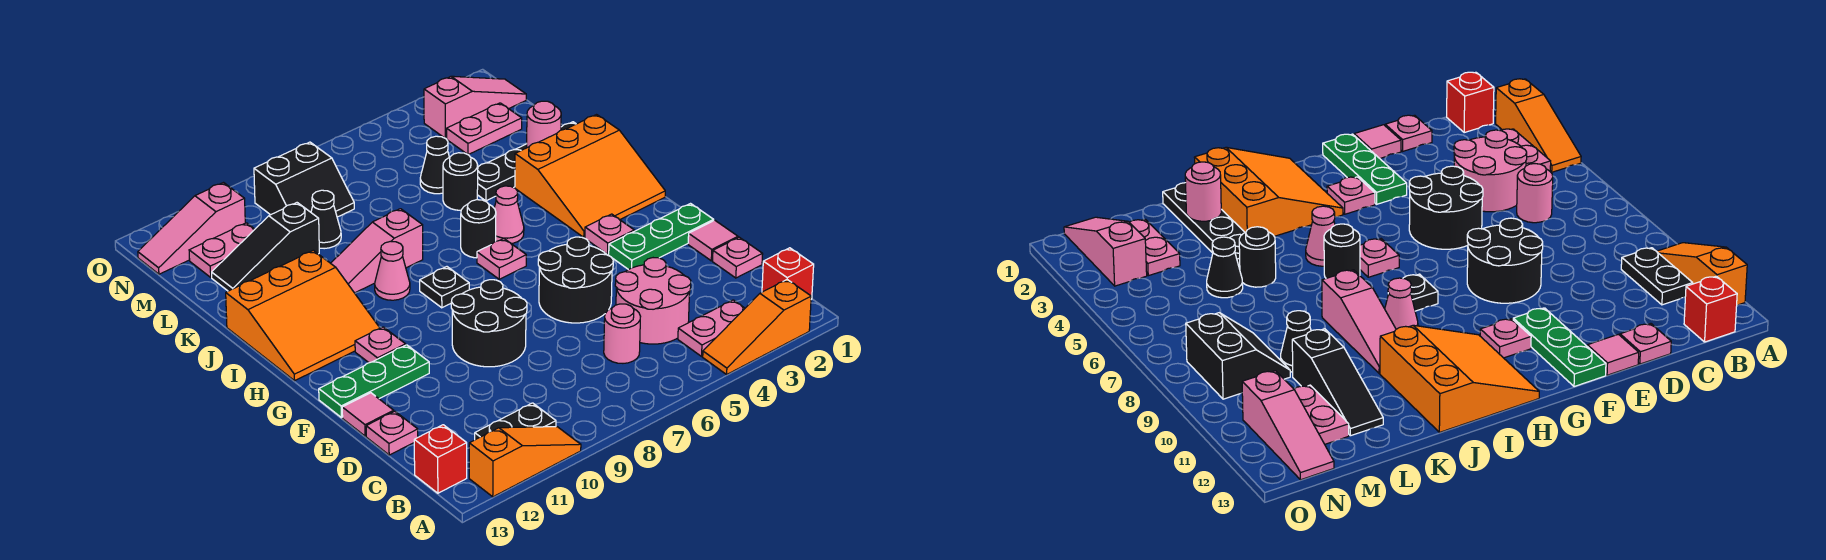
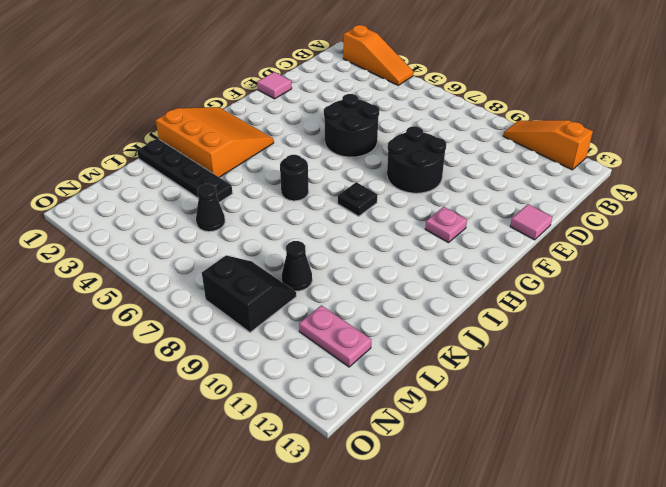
none -> red 1x1 brick [762,248,814,299]
none -> pink 1x2 plate [678,300,745,356]
none -> black 1x2 plate [475,403,556,440]
none -> red 1x1 brick [414,425,467,493]

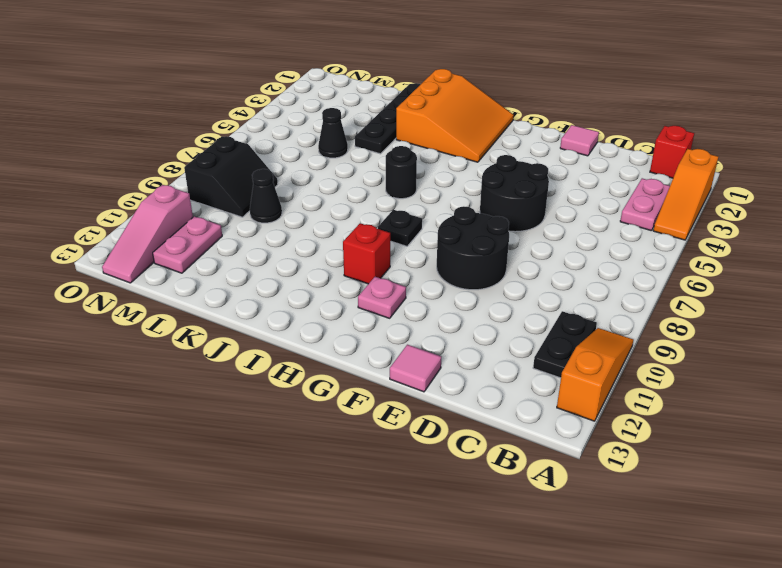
red 1x1 brick [343,223,390,284] -> red 1x1 brick moved to [414,425,467,493]
none -> pink 2x2 round brick [615,258,691,344]
none -> pink 1x1 round brick [604,304,641,363]
none -> pink 1x1 plate [713,237,763,278]
none -> pink 1x1 plate [366,411,418,455]

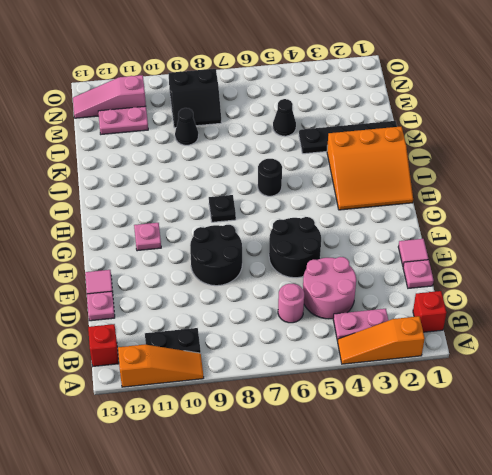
none -> green 1x3 plate [609,204,714,270]
none -> green 1x3 plate [319,345,429,418]
none -> pink 1x1 plate [585,214,634,254]
none -> pink 1x1 plate [477,239,526,279]

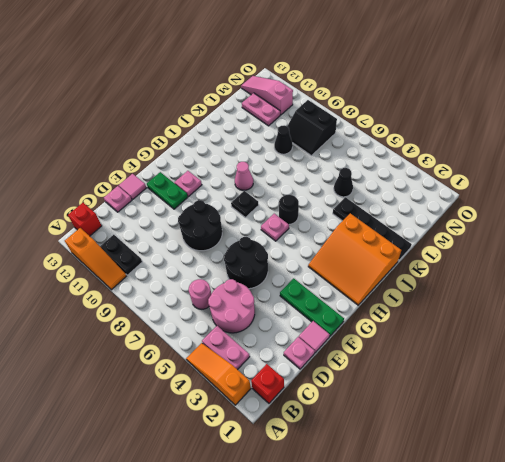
green 1x2 plate [147,172,188,209] -> green 1x3 plate [319,345,429,418]
none -> pink 1x1 plate [585,214,634,254]
none -> orange 3x3 slope [226,250,380,381]
none -> pink 1x1 cone [494,186,524,244]
none -> pink 1x3 slope [331,209,423,293]

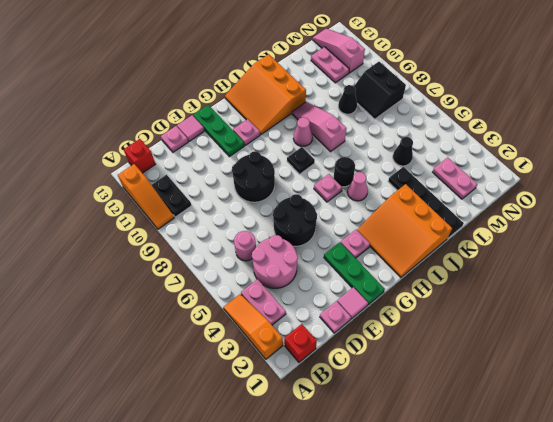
none -> black 1x1 round brick [443,153,478,210]
none -> black 1x3 slope [212,203,319,291]
none -> pink 1x3 slope [424,76,526,138]
none -> pink 1x1 round brick [527,101,561,148]

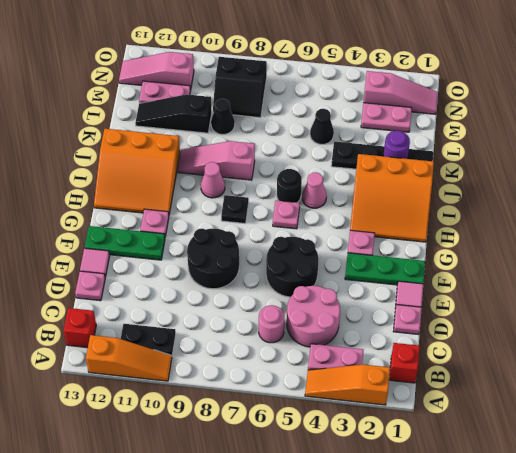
purple 1x1 round brick [383,131,410,159] -> pink 1x1 round brick [527,101,561,148]
none -> black 1x1 round brick [443,153,478,210]

